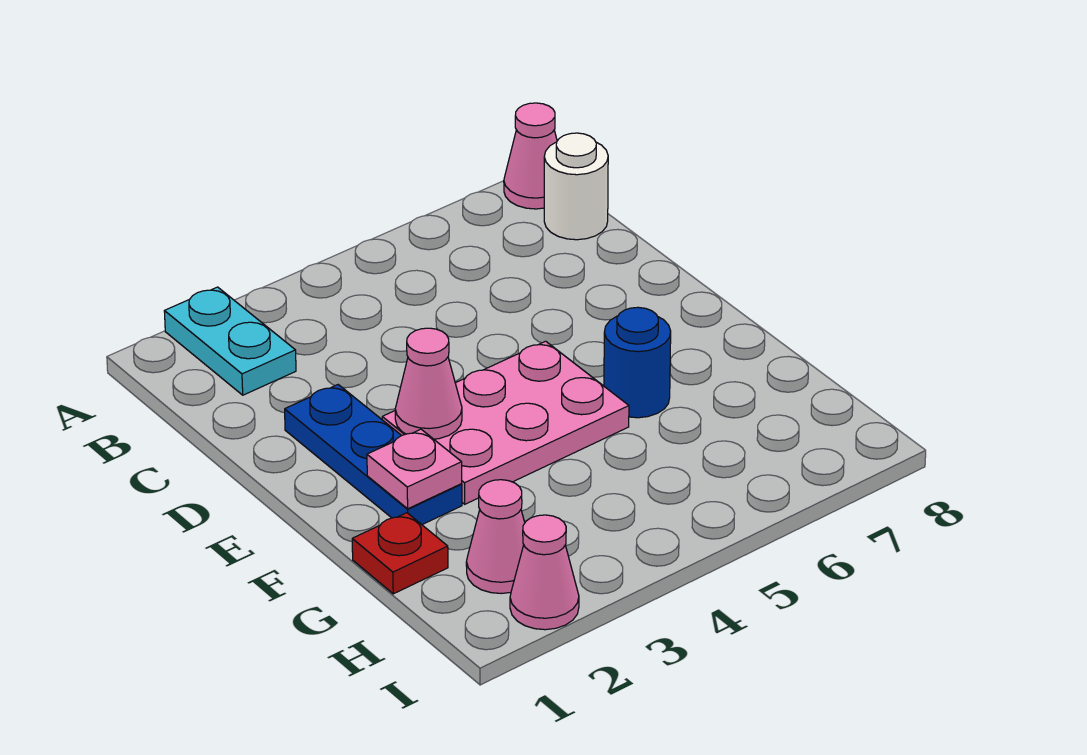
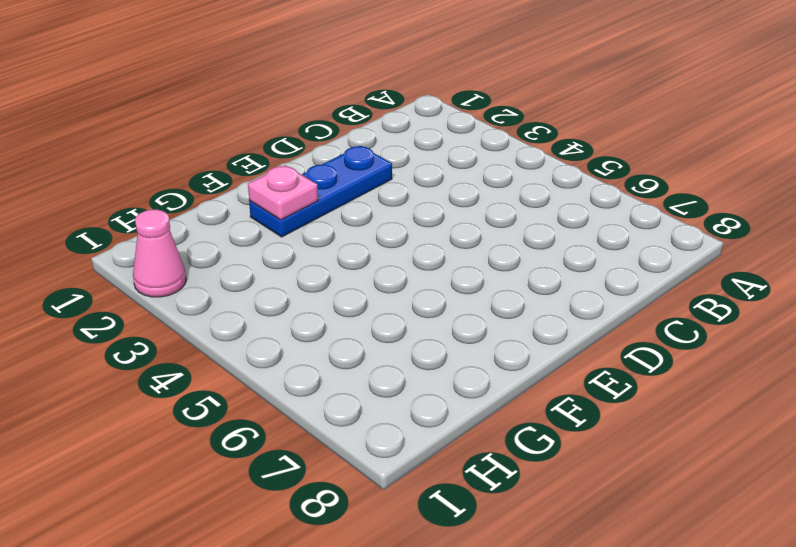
none -> cyan 1x2 plate [164,287,296,395]
none -> pink 1x1 cone [504,103,557,209]

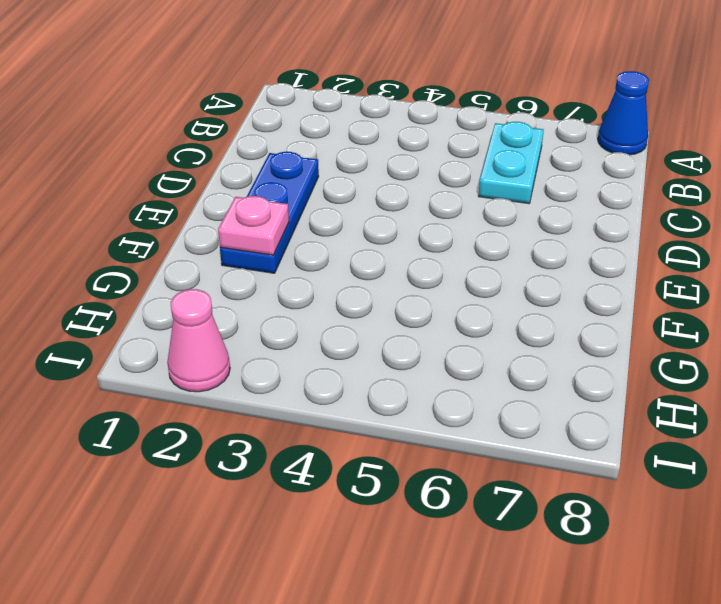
blue 1x1 cone [598,71,649,155] -> pink 1x1 cone [504,103,557,209]
cyan 1x2 plate [478,122,544,204] -> cyan 1x2 plate moved to [164,287,296,395]
none -> white 1x1 round brick [544,133,608,240]
none -> pink 2x3 plate [382,341,629,504]

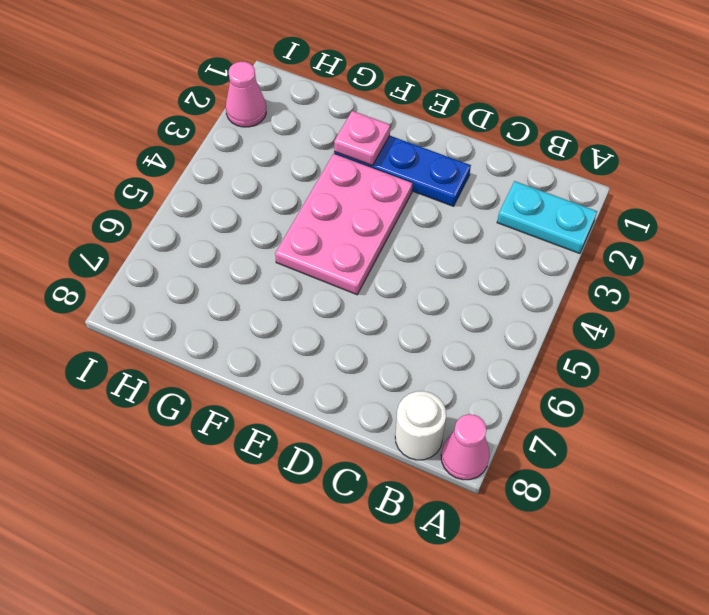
none -> blue 1x1 round brick [604,307,671,418]
none -> red 1x1 plate [352,513,448,594]

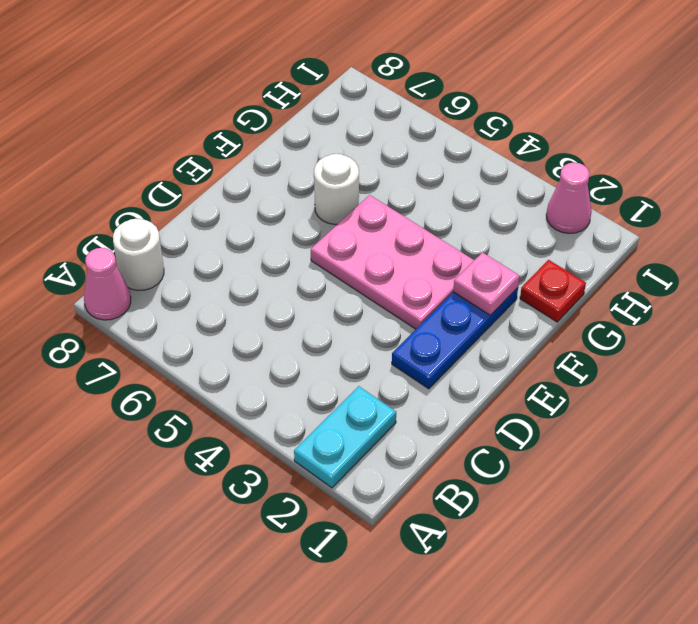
white 1x1 round brick [314,154,359,225] -> blue 1x1 round brick [604,307,671,418]
none -> pink 1x1 cone [466,480,525,594]
none -> pink 1x1 cone [395,328,462,439]

